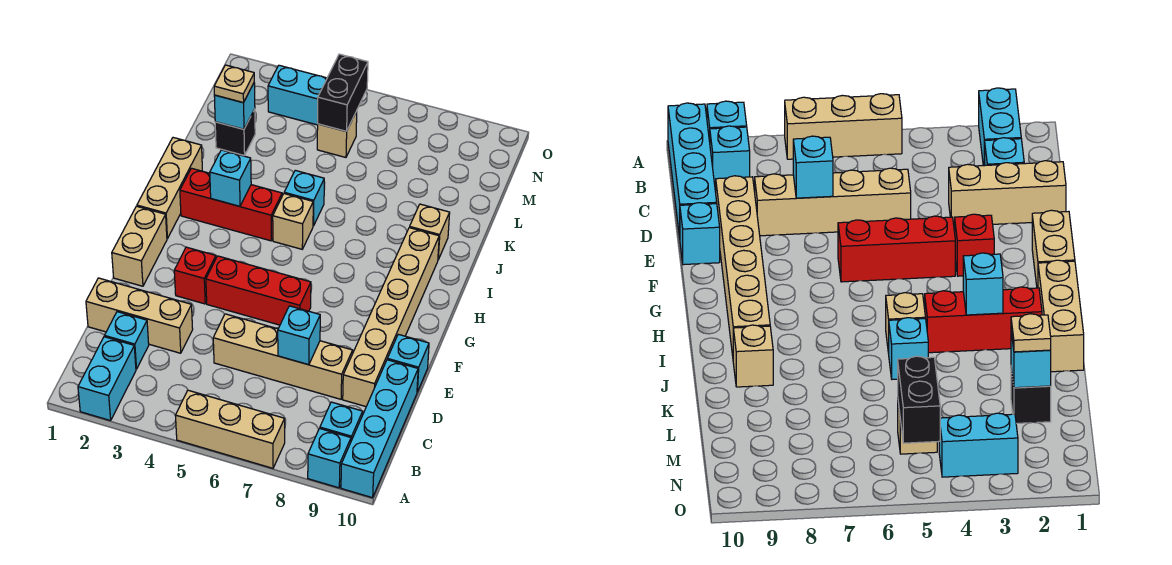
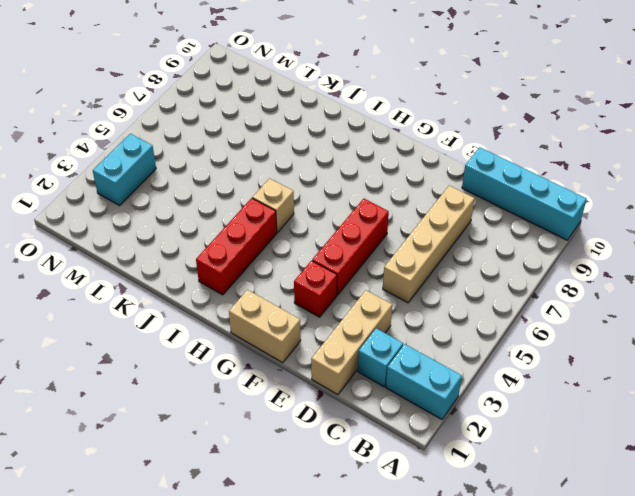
none -> tan 1x3 brick [176,390,285,468]
none -> cyan 1x1 brick [308,429,351,488]
none -> cyan 1x1 brick [320,402,363,441]

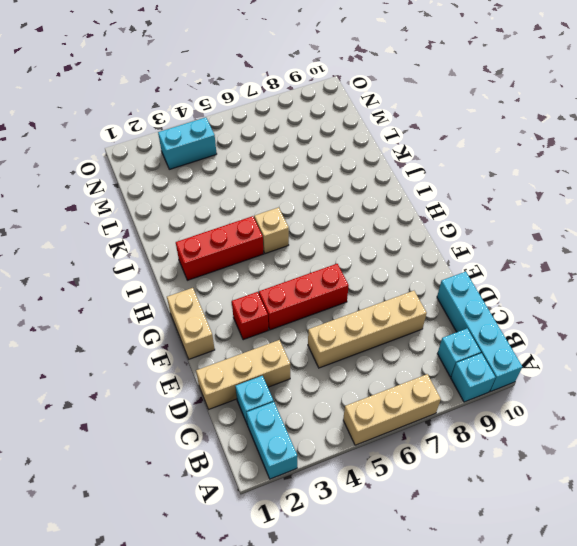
none -> tan 1x6 brick [343,228,439,407]
none -> cyan 1x1 brick [387,334,429,392]
none -> tan 1x3 brick [137,138,202,239]

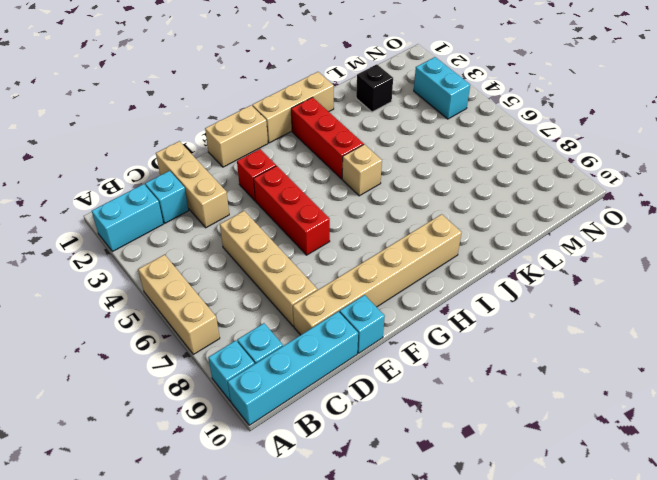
none -> cyan 1x1 brick [284,170,324,226]
none -> tan 1x1 brick [410,204,450,259]
none -> tan 1x1 brick [317,111,357,157]

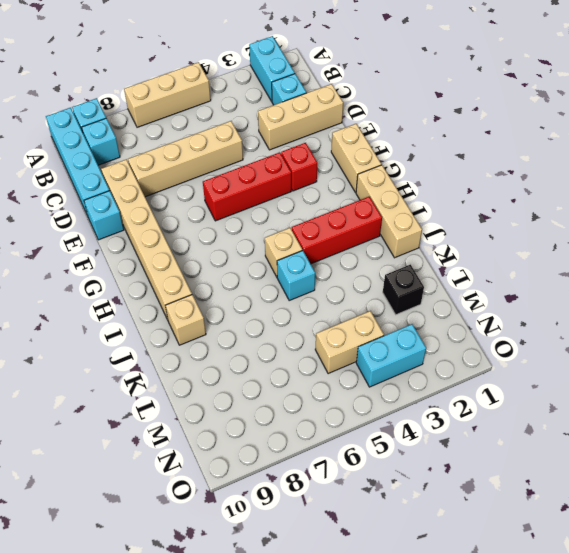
tan 1x2 brick [315,311,384,374] -> tan 1x1 brick [317,111,357,157]
none -> cyan 1x1 brick [278,306,320,365]
none -> cyan 1x1 brick [210,150,251,206]
none -> cyan 1x1 brick [214,83,255,129]

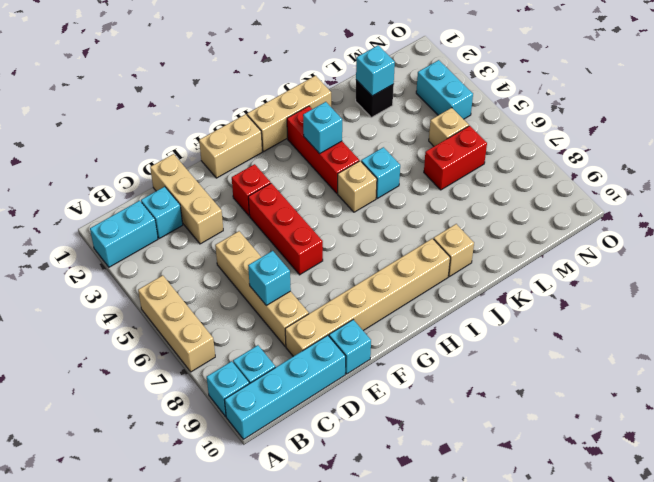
red 1x2 brick [424,126,487,190] -> none
none -> black 1x2 brick [318,54,368,131]
none -> tan 1x1 plate [214,65,254,103]

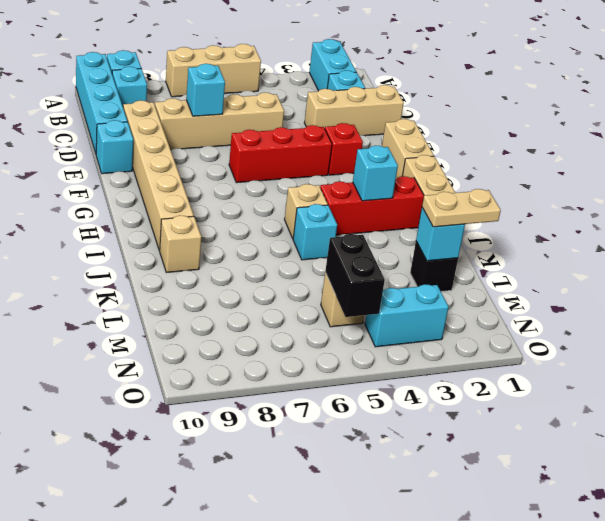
tan 1x2 plate [422,189,501,227] -> tan 1x1 plate [214,65,254,103]

